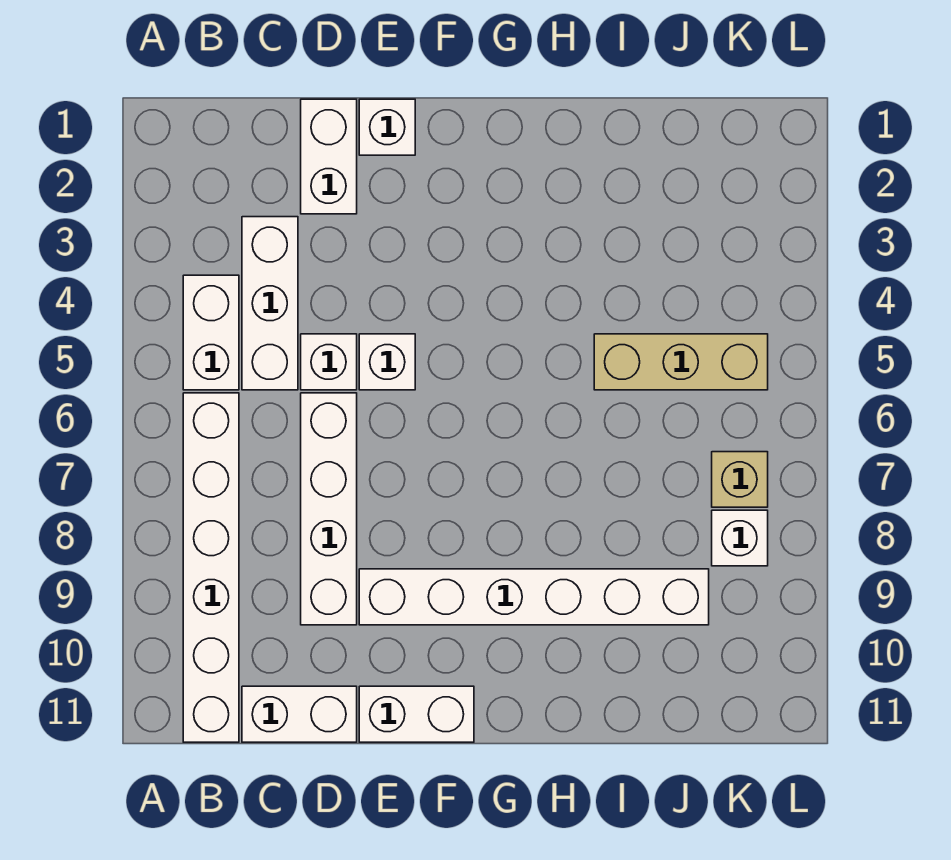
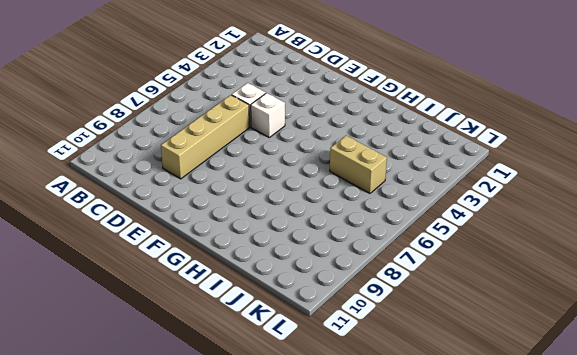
tan 1x4 brick [161,95,250,179] -> white 1x4 brick [301,393,357,625]
tan 1x2 brick [330,136,387,193] -> tan 1x3 brick [594,334,768,390]
none -> white 1x2 brick [183,275,239,390]
none -> white 1x6 brick [183,393,239,742]
none -> white 1x3 brick [242,217,298,390]

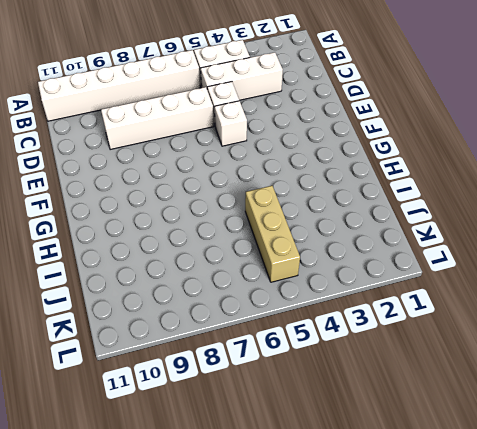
none -> white 1x2 brick [242,686,357,742]
none -> white 1x2 brick [301,99,357,214]
none -> white 1x1 brick [359,99,415,155]

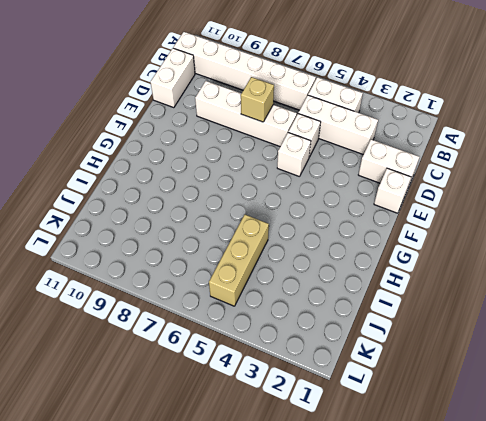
tan 1x1 brick [241,77,274,122] -> tan 1x1 brick moved to [712,452,768,507]
none -> white 1x6 brick [359,569,709,625]
none -> white 1x2 brick [359,686,474,742]
none -> white 1x1 brick [712,510,768,566]

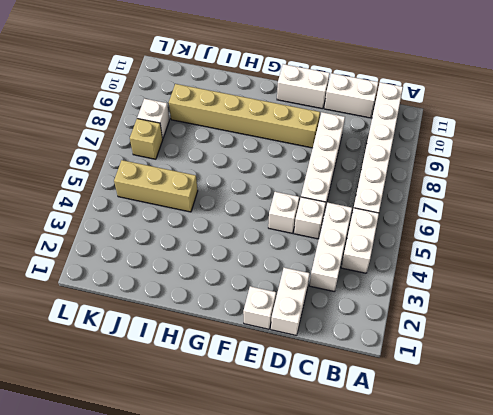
tan 1x6 brick [169,84,320,148] -> white 1x6 brick [359,569,709,625]

